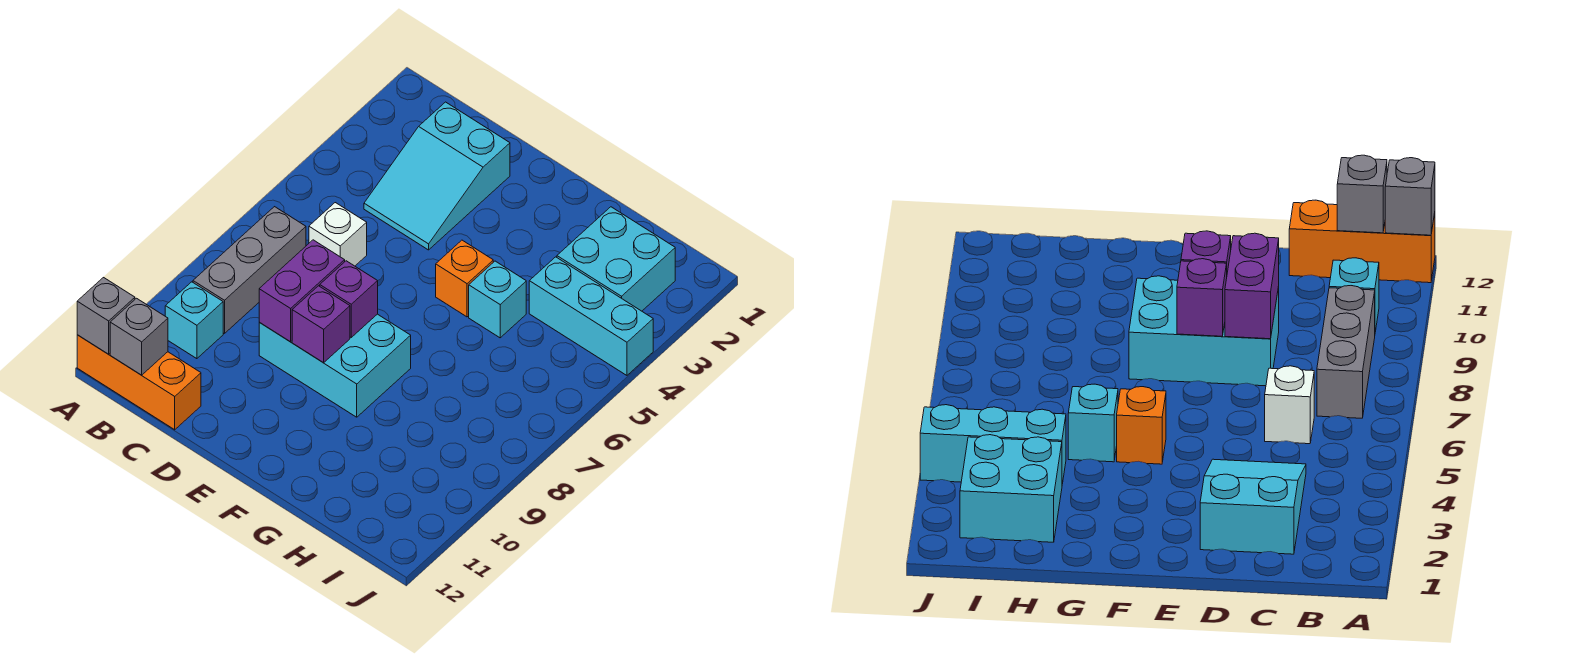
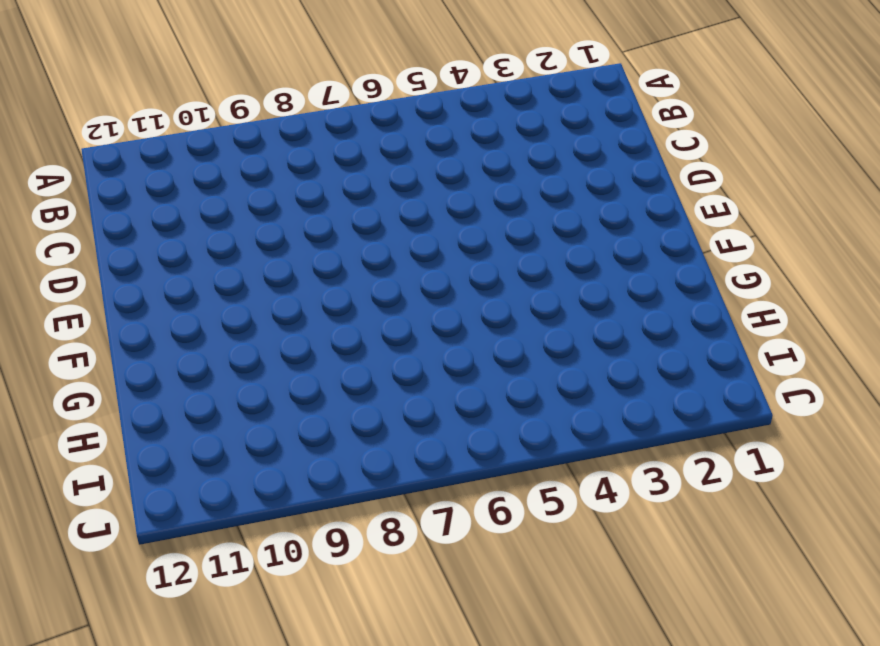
none -> orange 1x3 brick [77,335,201,430]
none -> grey 1x3 brick [193,207,306,334]
none -> cyan 1x1 brick [165,282,223,359]

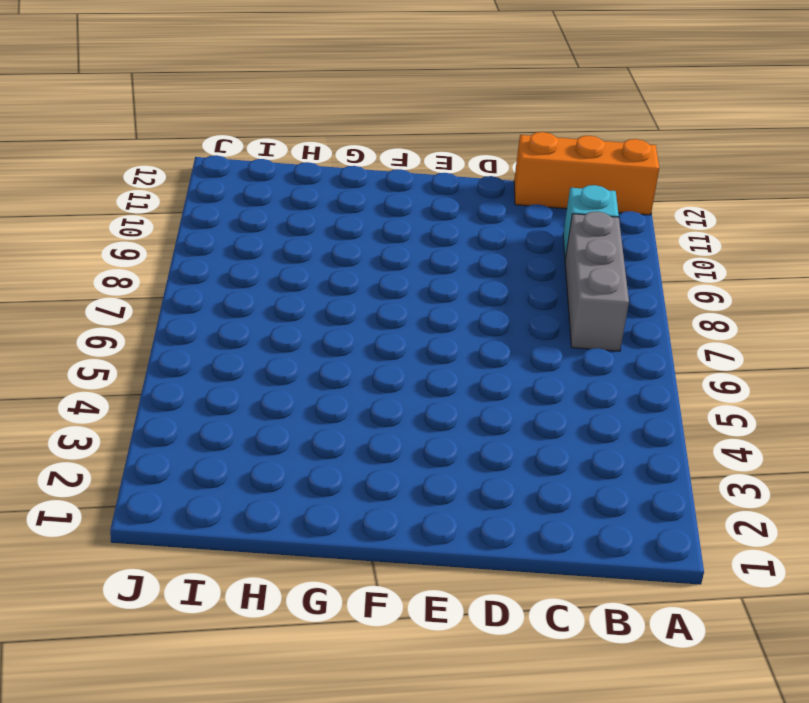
none -> cyan 2x3 slope [364,102,510,250]
none -> white 1x1 brick [309,203,367,266]
none -> cyan 2x3 brick [259,314,411,417]

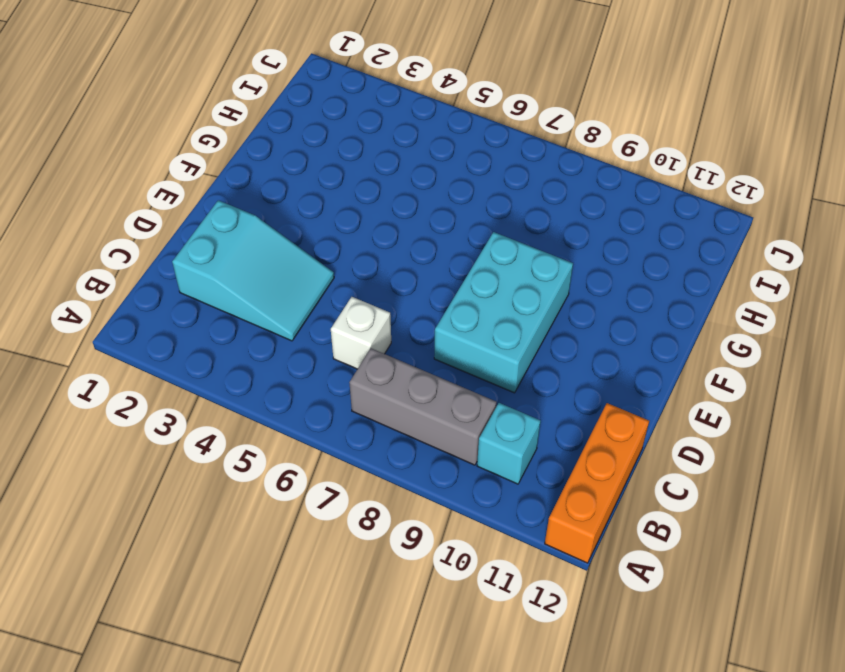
none -> orange 1x1 brick [436,240,493,317]
none -> cyan 1x1 brick [469,261,526,338]
none -> cyan 2x2 brick [557,207,675,311]

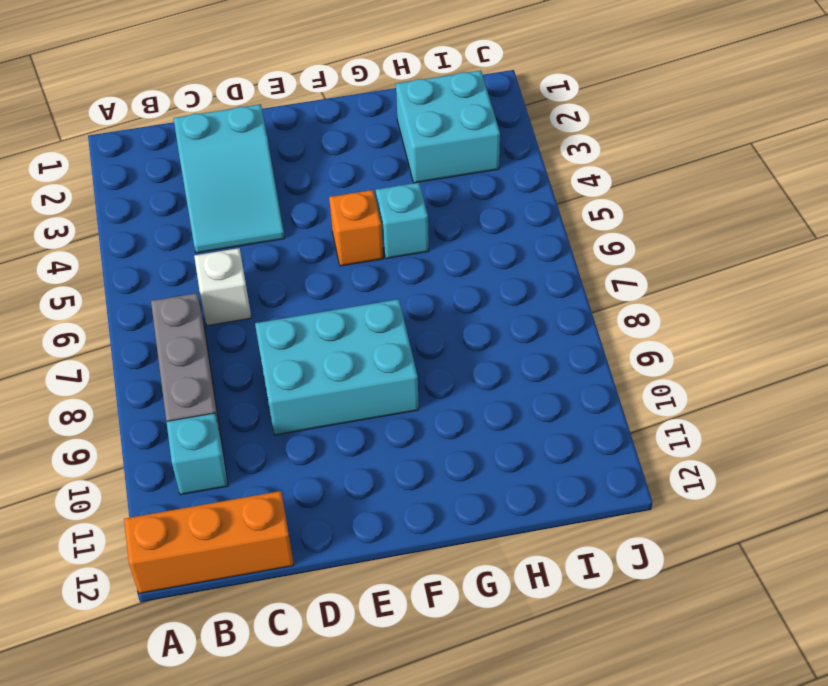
none -> cyan 1x3 brick [529,257,653,375]
none -> grey 1x1 brick [77,278,135,354]
none -> grey 1x1 brick [110,298,168,375]

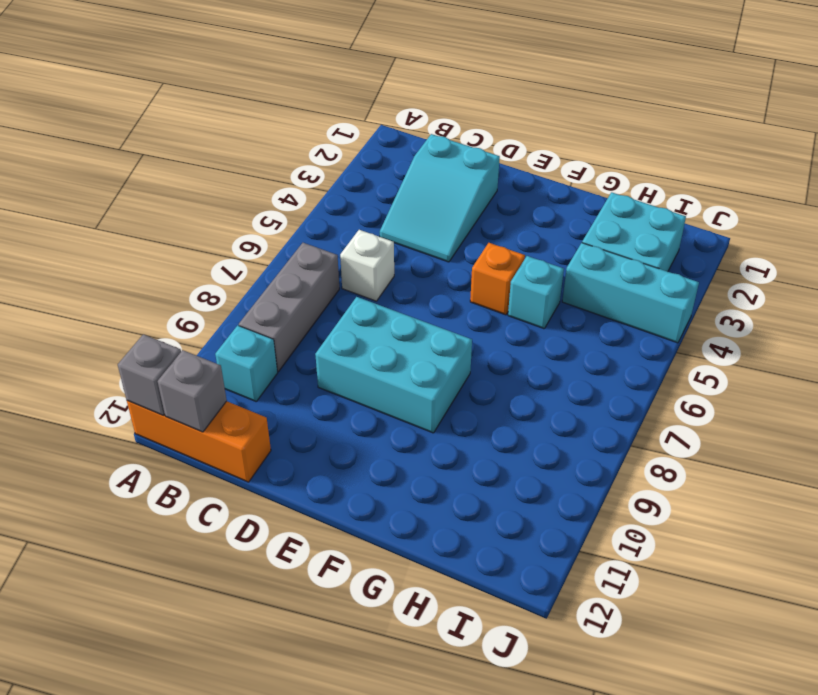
none -> purple 1x2 brick [259,240,345,342]
none -> purple 1x1 brick [320,261,378,337]
none -> purple 1x1 brick [292,286,350,363]

